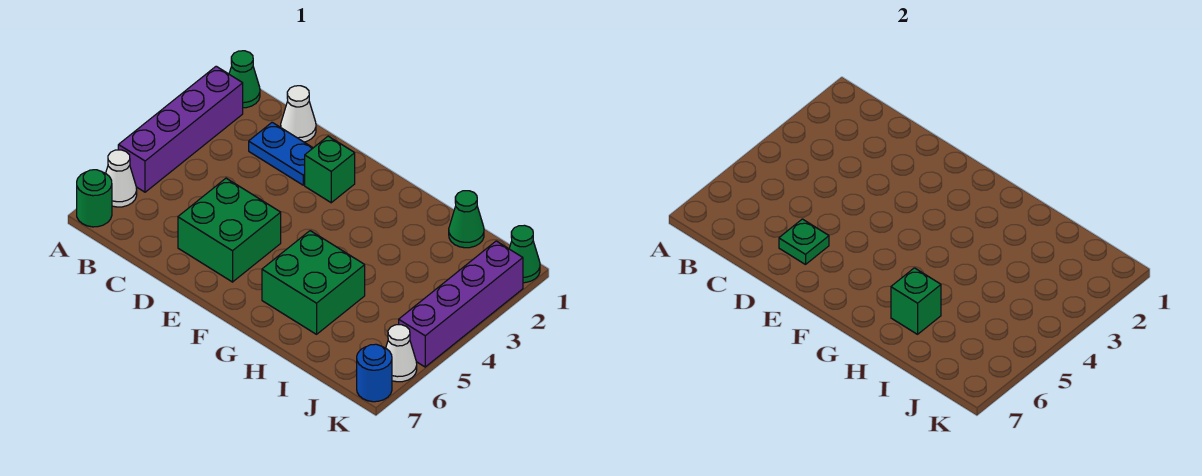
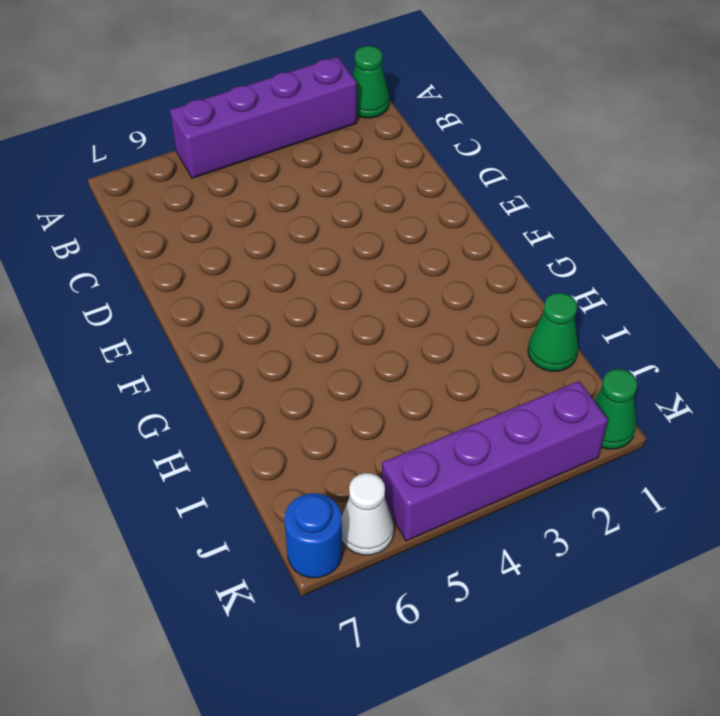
none -> white 1x1 cone [106,150,137,207]
none -> green 1x1 round brick [77,170,112,227]
none -> white 1x1 cone [281,86,316,142]

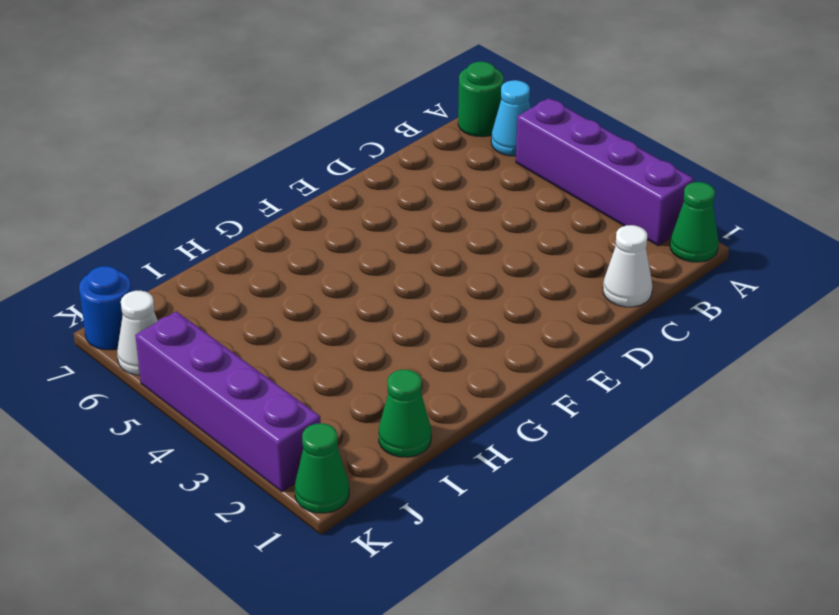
cyan 1x1 cone [491,80,530,156] -> white 1x1 cone [106,150,137,207]
none -> blue 1x2 plate [249,122,313,185]
none -> green 2x2 brick [178,178,281,282]
none -> green 1x1 brick [305,136,355,203]

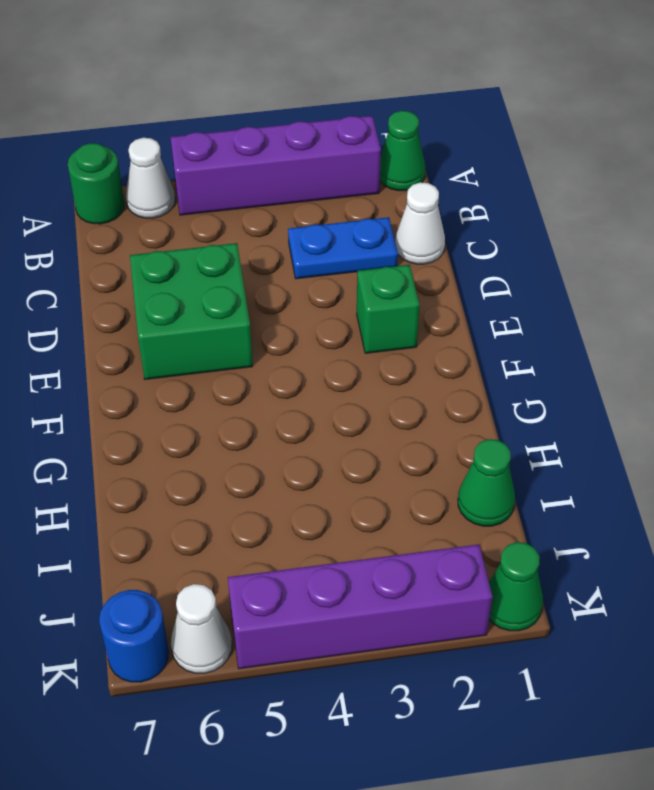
blue 1x2 plate [288,217,398,279] -> blue 1x2 plate turned to [249,122,313,185]
none -> green 2x2 brick [262,231,365,334]
none -> green 1x1 plate [779,219,829,265]
none -> green 1x1 brick [891,268,941,334]

